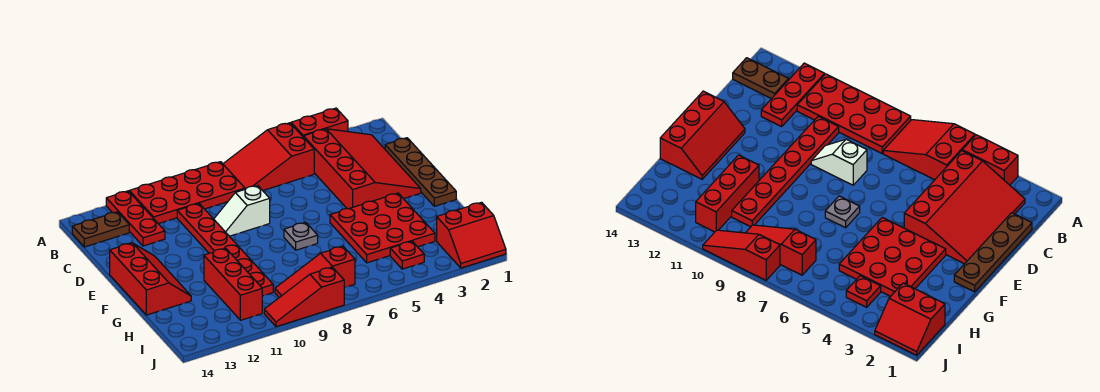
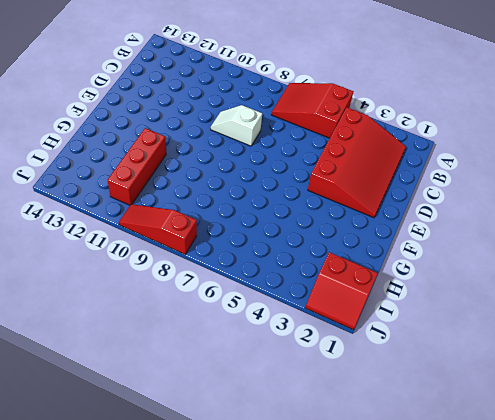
none -> red 1x2 brick [291,108,348,136]
none -> red 2x4 plate [129,162,245,224]
none -> red 1x3 plate [106,191,165,246]

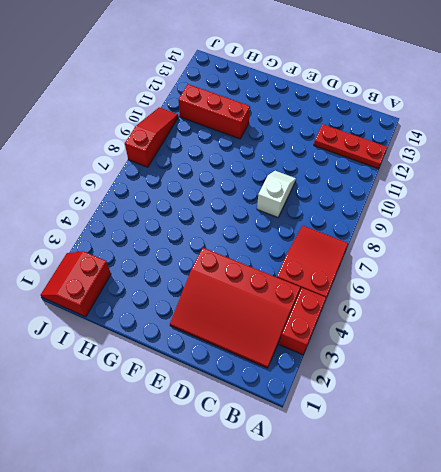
none -> red 2x4 plate [129,162,245,224]
none -> brown 1x2 plate [72,212,129,247]
none -> brown 1x4 plate [385,138,456,206]

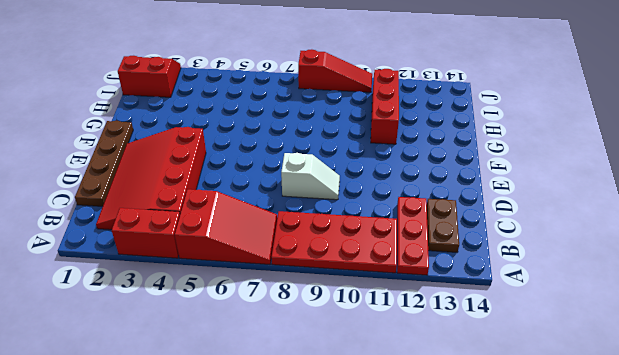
brown 1x2 plate [427,199,459,252] -> brown 1x2 plate turned to [72,212,129,247]
none -> red 1x6 plate [177,204,273,296]
none -> red 2x3 slope [110,243,191,315]
none -> red 3x3 plate [330,193,435,263]

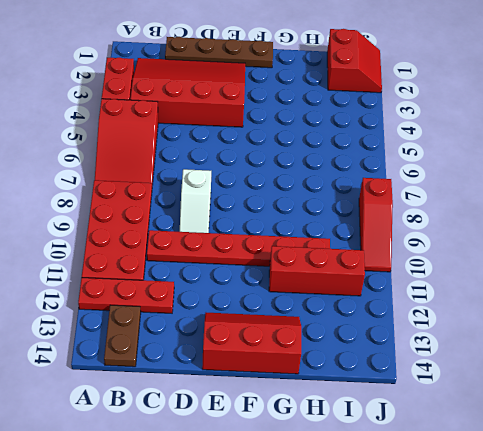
none -> red 3x3 plate [330,193,435,263]
none -> grey 1x1 plate [284,222,318,250]
none -> red 1x1 plate [390,241,424,269]

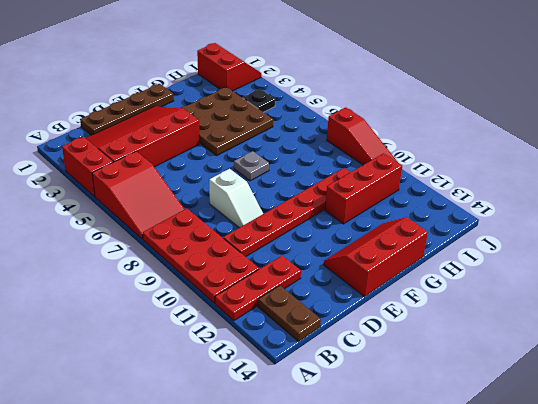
brown 3x3 plate [181,87,273,155] -> red 3x3 plate [330,193,435,263]
black 1x1 plate [243,89,275,112] -> red 1x1 plate [390,241,424,269]
none -> red 1x3 slope [275,246,355,297]

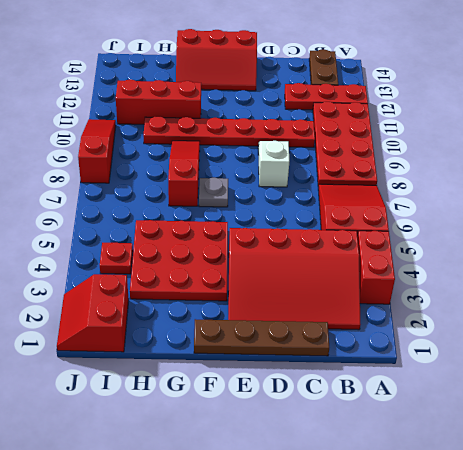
red 1x3 slope [168,141,200,206] -> red 1x3 slope moved to [275,246,355,297]

